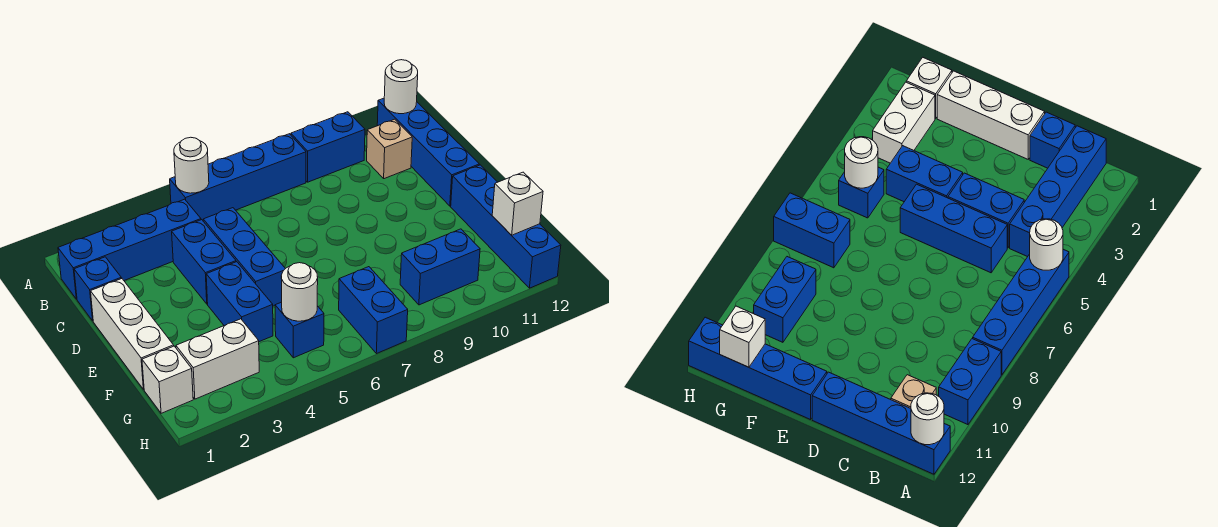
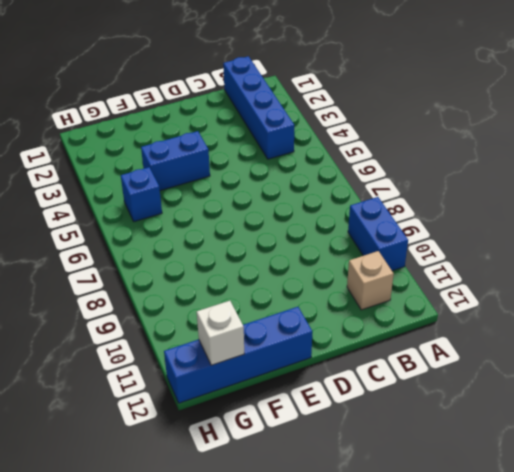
none -> blue 1x4 brick [170,134,306,220]
none -> blue 1x4 brick [377,98,479,206]
none -> blue 1x1 brick [74,257,121,321]

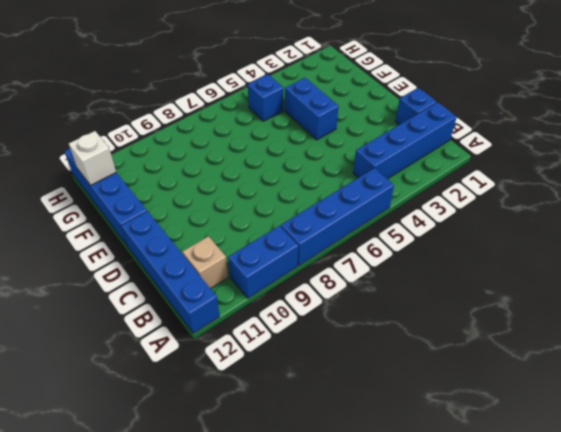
none -> blue 1x2 brick [172,220,236,304]
none -> blue 1x3 brick [203,208,285,306]
none -> white 1x3 brick [91,278,174,390]

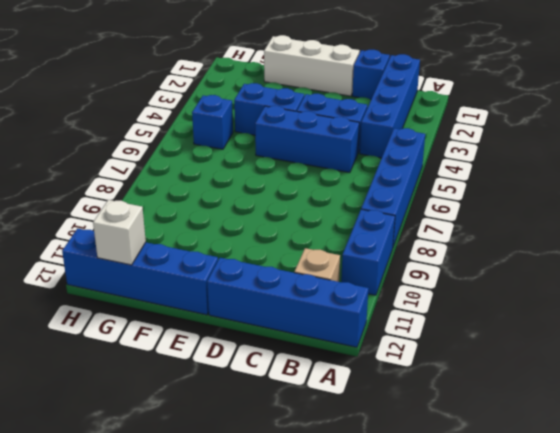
none -> white 1x1 brick [142,346,193,413]
none -> white 1x2 brick [176,319,259,399]
none -> blue 1x2 brick [339,267,408,354]

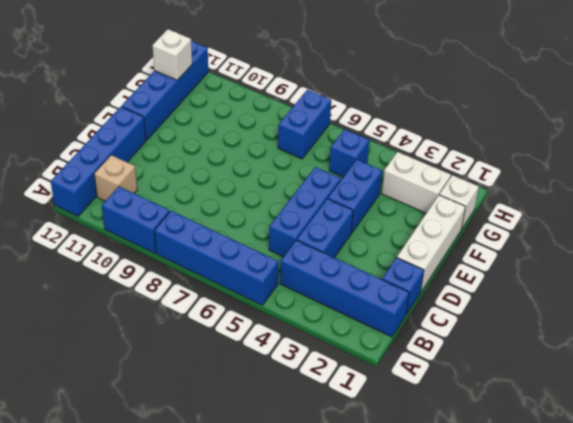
none -> blue 1x2 brick [400,229,480,305]
none -> white 1x1 round brick [174,137,209,193]
none -> white 1x1 round brick [384,60,418,114]

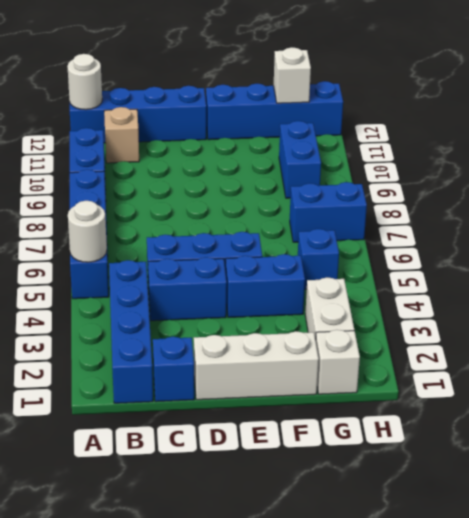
none -> white 1x1 round brick [281,263,318,321]

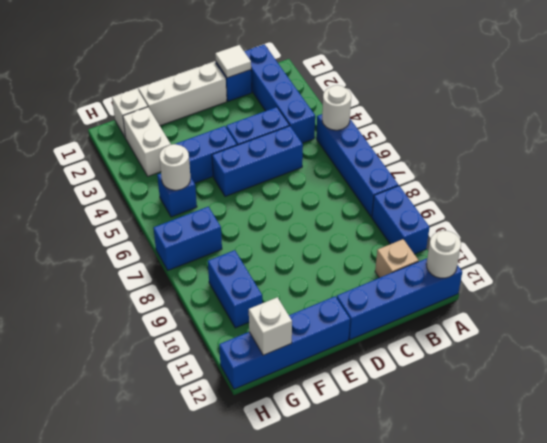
white 1x1 tile [215,45,251,78] -> none

